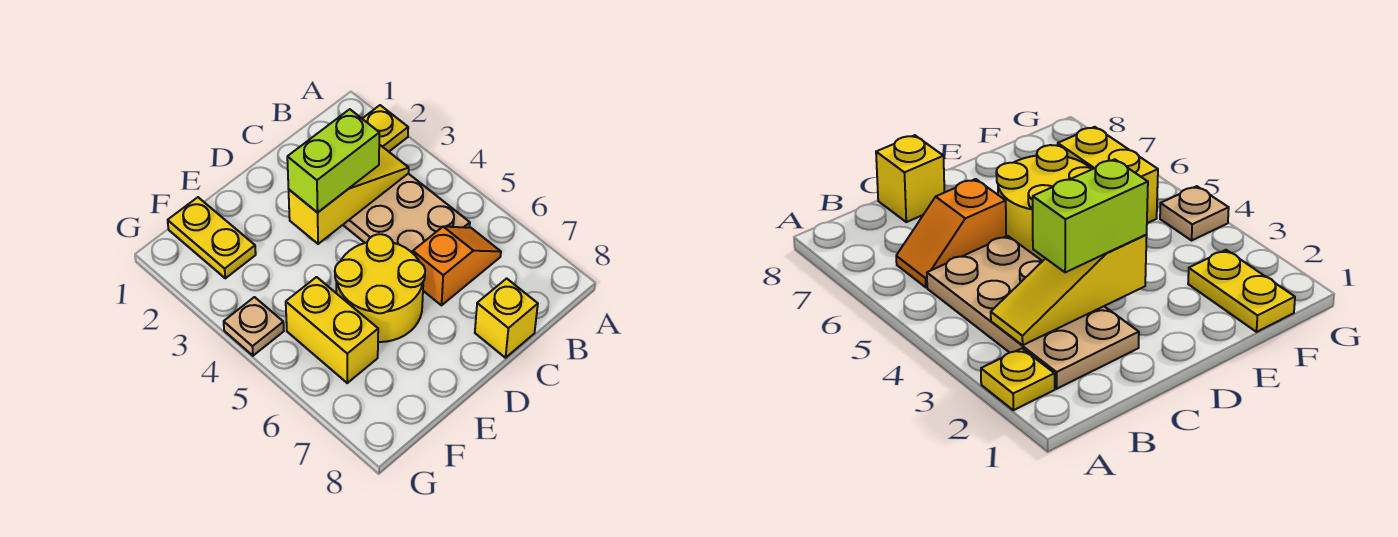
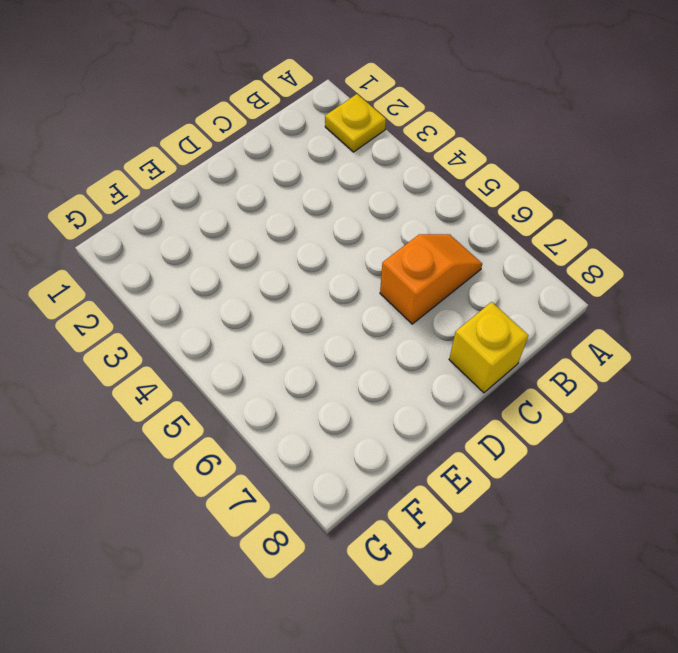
none -> tan 2x4 plate [343,174,470,253]
none -> yellow 2x2 round brick [335,234,425,342]

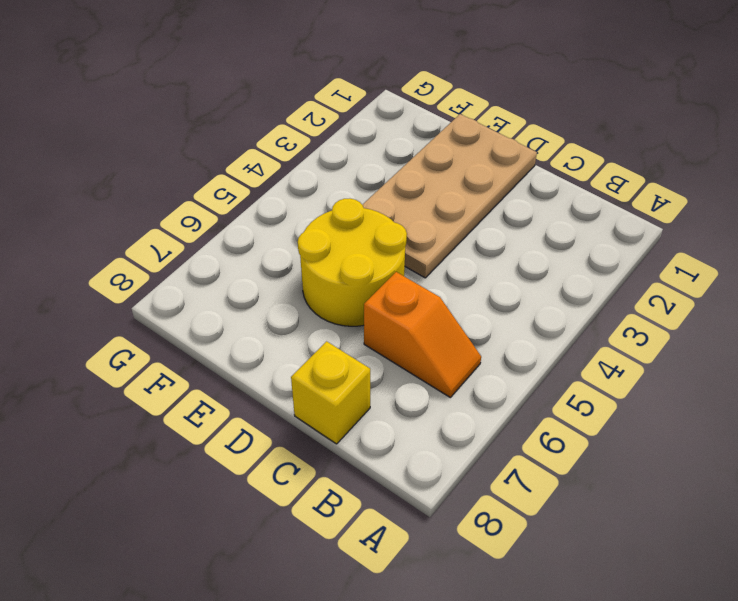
tan 2x4 plate [363,114,537,278] -> tan 2x4 plate moved to [343,174,470,253]
none -> yellow 1x1 plate [362,105,408,152]
none -> yellow 1x2 plate [168,197,256,278]

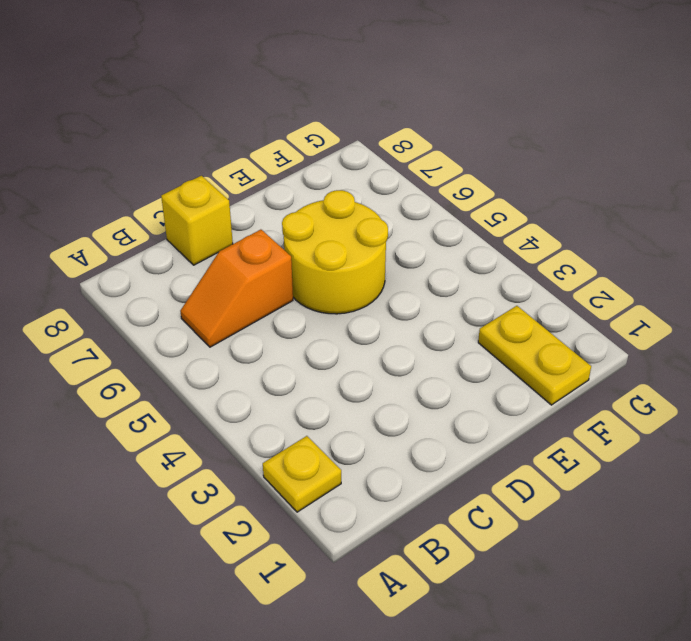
none -> tan 2x4 plate [343,174,470,253]
none -> yellow 1x2 brick [286,277,378,383]

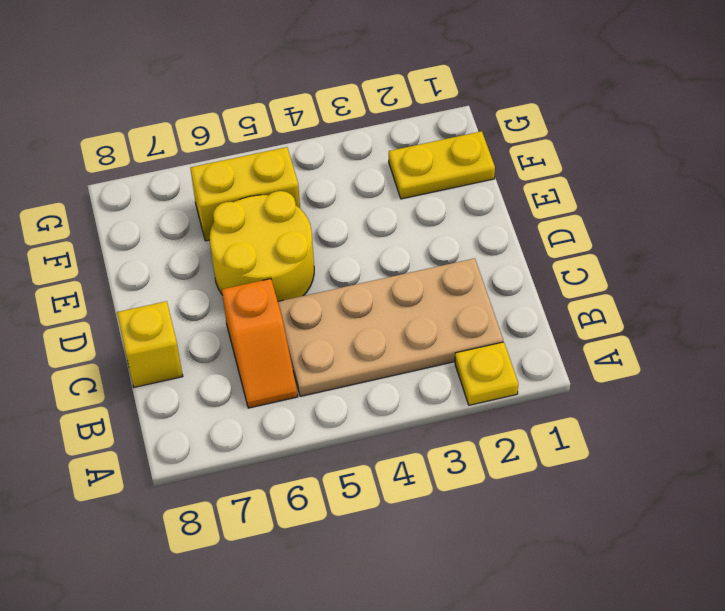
none -> tan 1x1 plate [224,297,284,356]
none -> yellow 1x3 slope [289,145,409,244]

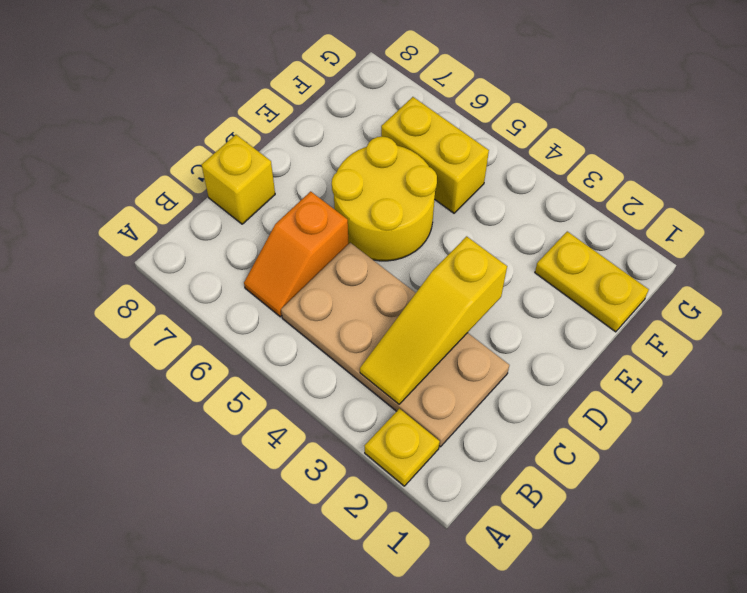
none -> tan 1x1 plate [224,297,284,356]
none -> lime 1x2 brick [287,109,379,213]

